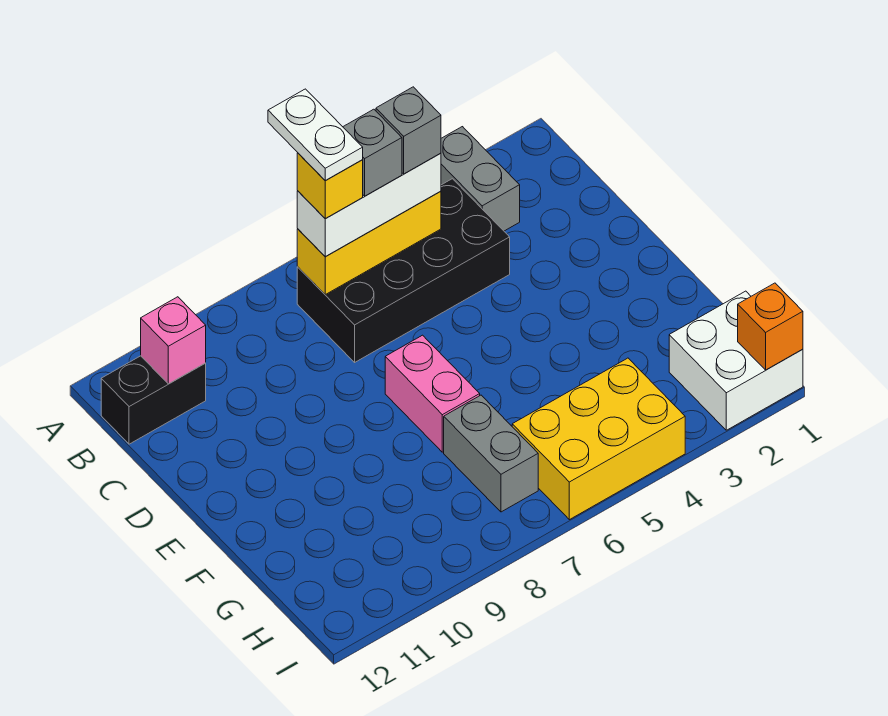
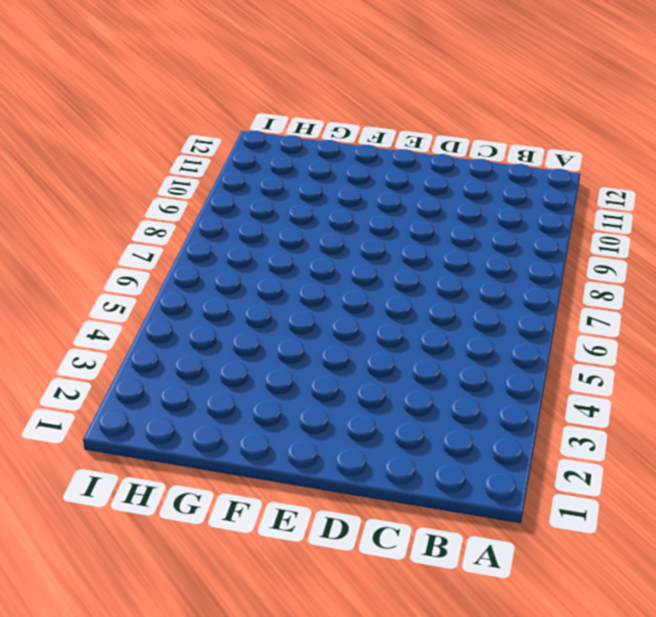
none -> grey 1x2 brick [441,127,520,231]
none -> black 2x4 brick [297,179,510,362]
none -> black 1x2 brick [101,356,206,444]

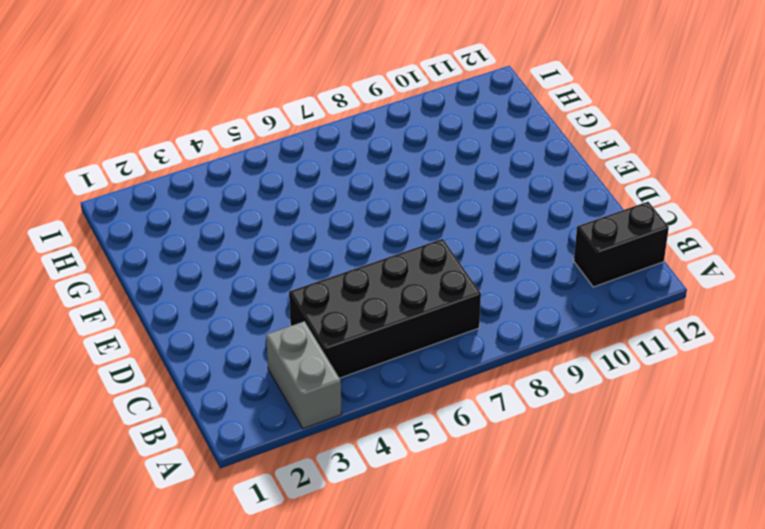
none -> pink 1x2 brick [385,335,480,452]
none -> grey 1x2 brick [444,395,538,512]
none -> white 2x2 brick [669,291,803,430]

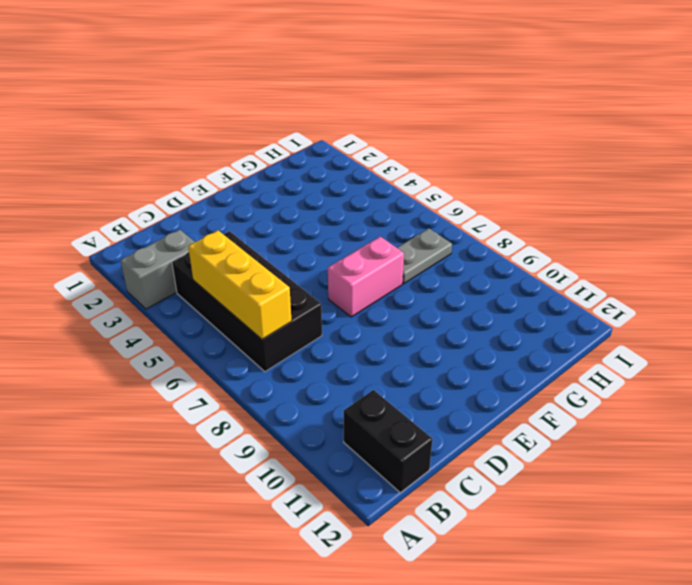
grey 1x2 plate [397,228,452,284] -> grey 1x2 brick [444,395,538,512]
none -> white 2x2 brick [669,291,803,430]
none -> yellow 2x3 brick [512,358,685,520]
none -> pink 1x1 brick [141,297,206,384]

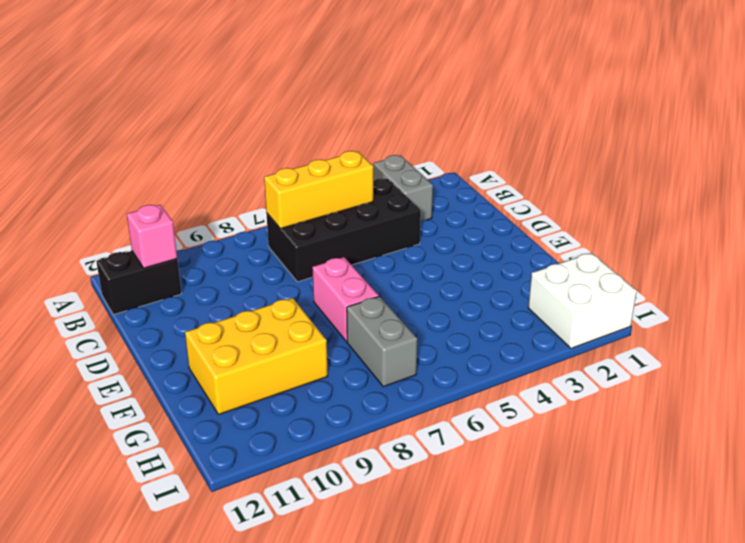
yellow 2x3 brick [185,298,328,414] -> yellow 2x3 brick moved to [512,358,685,520]
none -> orange 1x1 brick [738,283,803,370]
none -> white 1x3 brick [297,153,441,256]
none -> grey 1x1 brick [376,87,441,174]

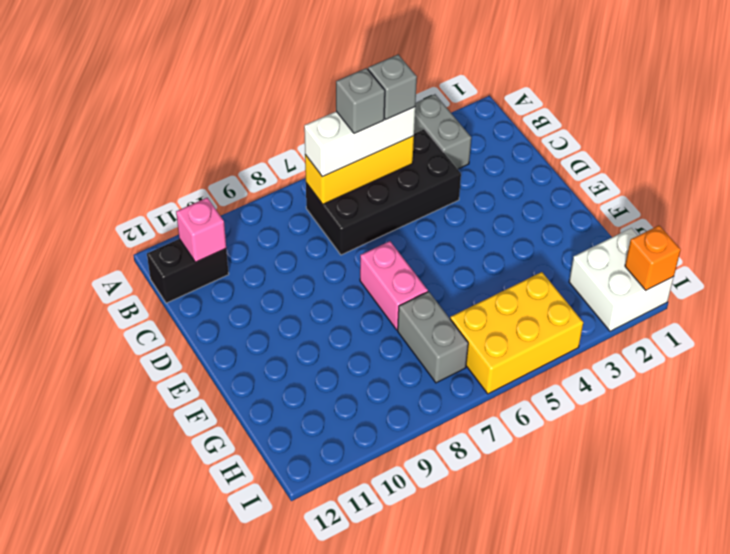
none -> yellow 1x1 brick [297,153,363,219]
none -> white 1x2 plate [268,89,363,181]

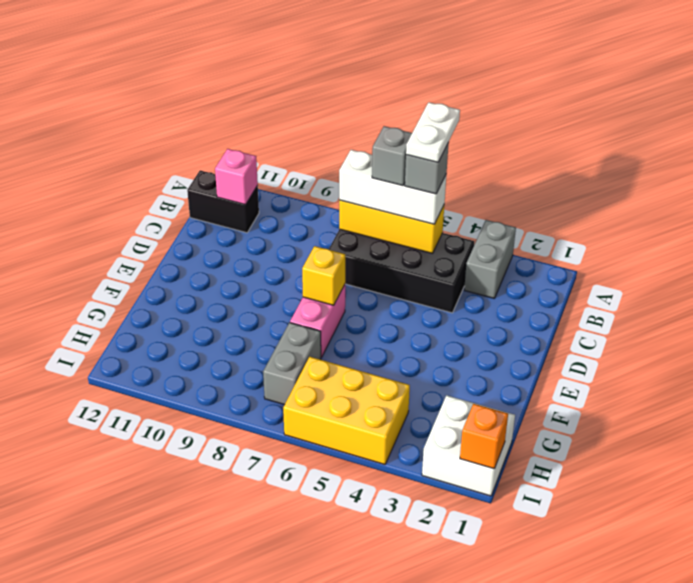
white 1x2 plate [406,102,460,162] -> white 1x2 plate moved to [268,89,363,181]
yellow 1x1 brick [302,246,345,305] -> yellow 1x1 brick moved to [297,153,363,219]

